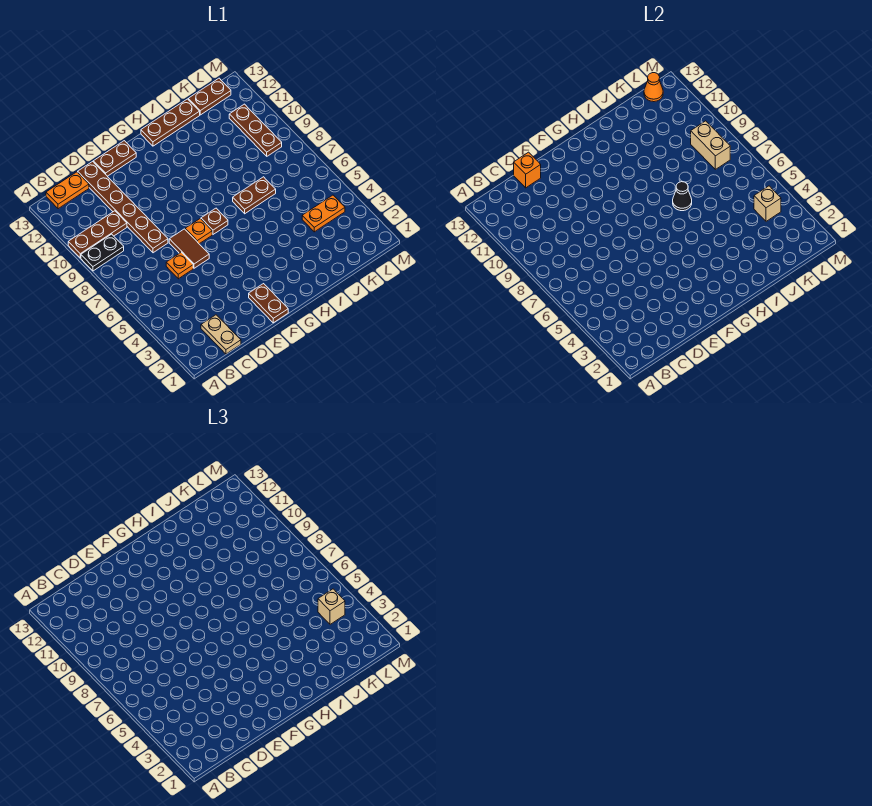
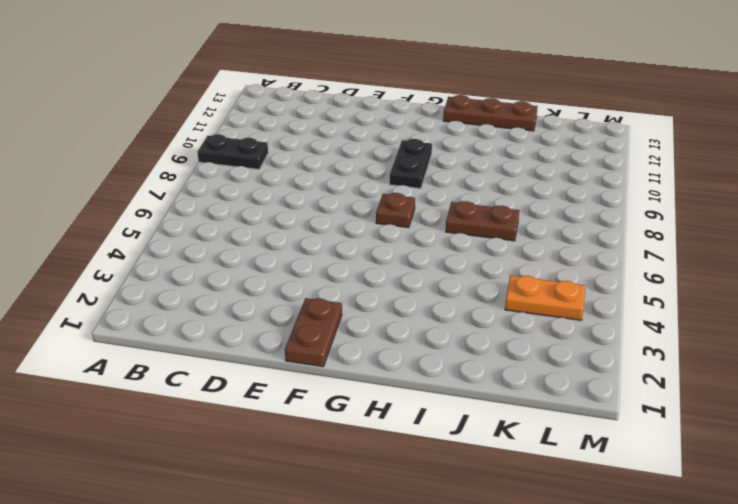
black 1x2 plate [390,139,432,189] -> none
none -> brown 1x3 plate [68,211,127,258]
none -> orange 1x2 plate [46,172,89,209]
none -> tan 1x2 plate [201,315,241,354]

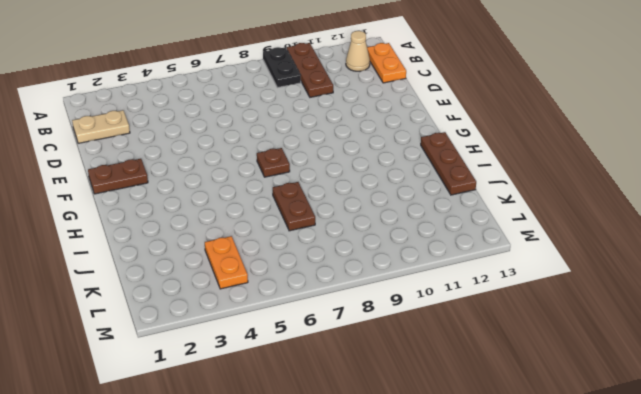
tan 1x1 cone [346,31,370,71] -> none
none -> orange 1x1 plate [166,252,193,279]
none -> brown 1x6 plate [78,161,168,253]
none -> brown 1x2 tile [169,229,209,268]

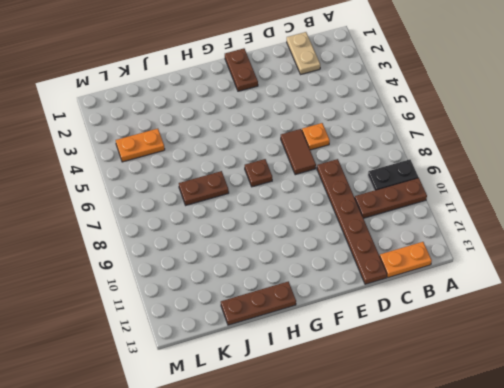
none -> brown 1x2 plate [93,141,136,176]
none -> orange 1x1 plate [185,219,212,244]
none -> brown 1x2 plate [188,78,231,115]

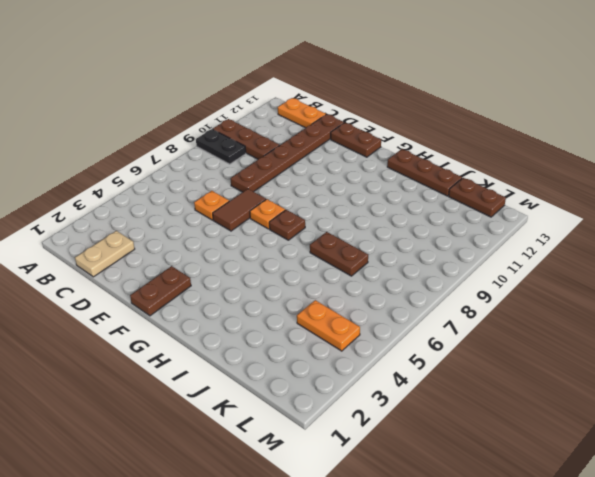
none -> brown 1x3 plate [229,104,282,156]
none -> orange 1x1 brick [514,152,541,188]
none -> black 1x1 cone [673,182,692,211]

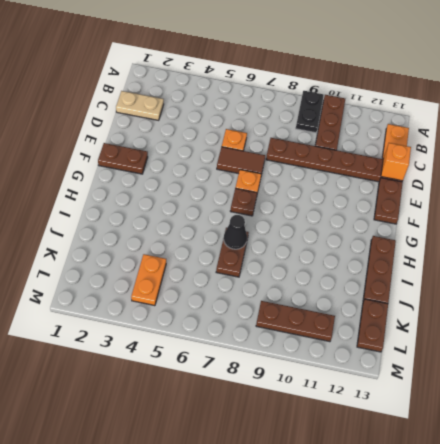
none -> tan 1x1 brick [754,186,781,221]
none -> tan 1x2 brick [691,121,730,169]
none -> orange 1x1 cone [644,73,663,102]

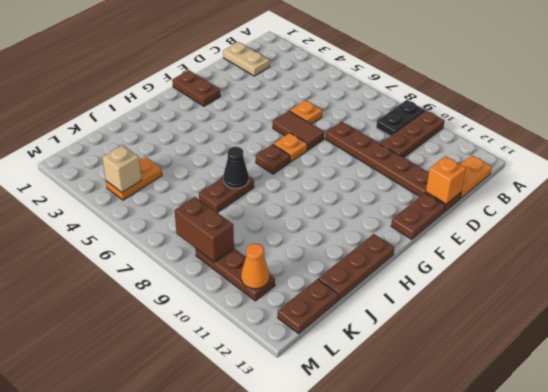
brown 1x2 brick [175,197,234,262] -> tan 1x2 brick [691,121,730,169]
orange 1x1 cone [241,244,269,289] -> orange 1x1 cone moved to [644,73,663,102]
none -> tan 1x1 brick [318,589,345,624]

